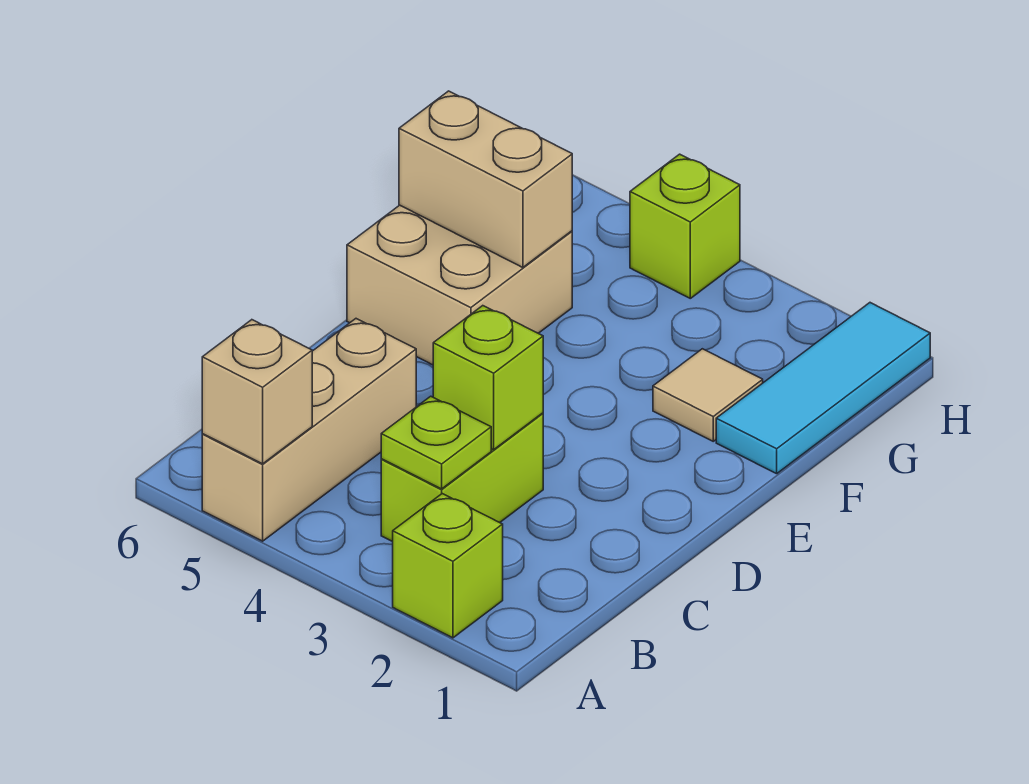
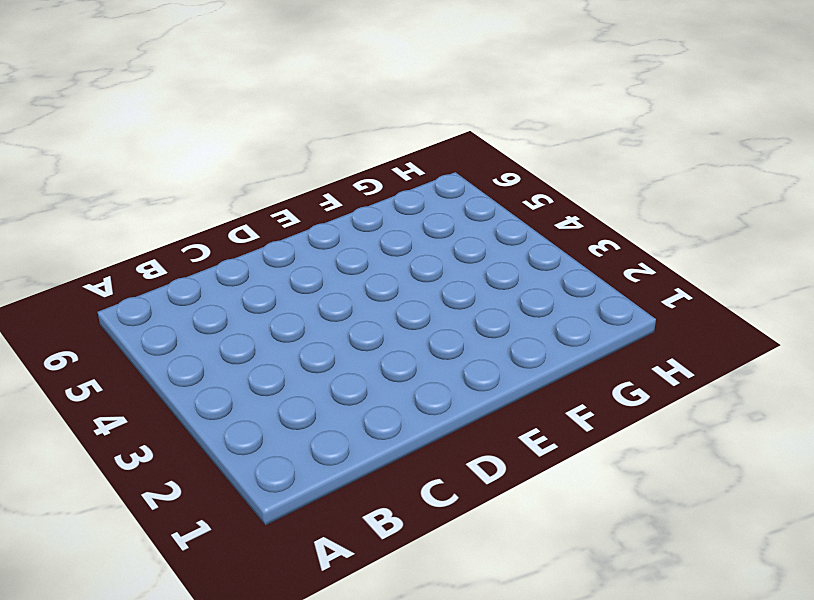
none -> lime 1x1 brick [393,494,503,638]
none -> tan 1x3 brick [202,319,416,541]

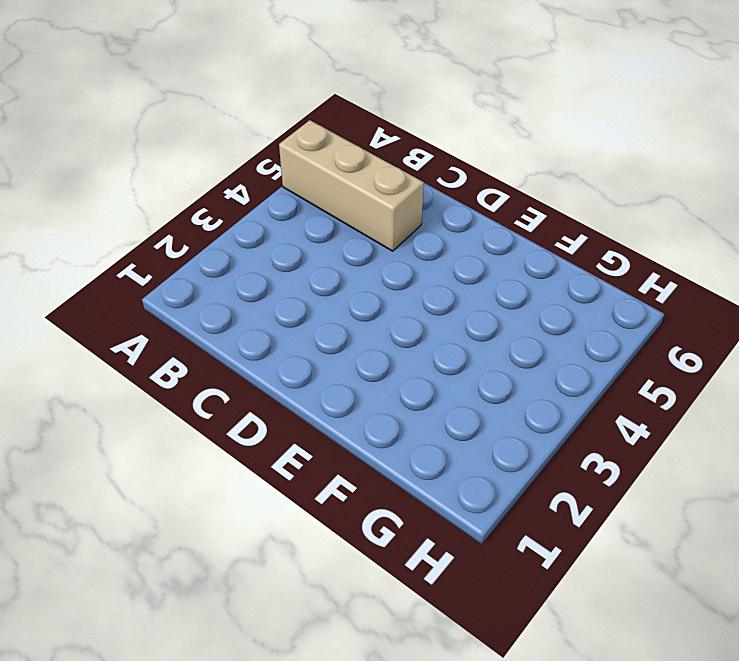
none -> lime 1x1 brick [393,494,503,638]
none -> lime 1x2 brick [381,413,543,542]

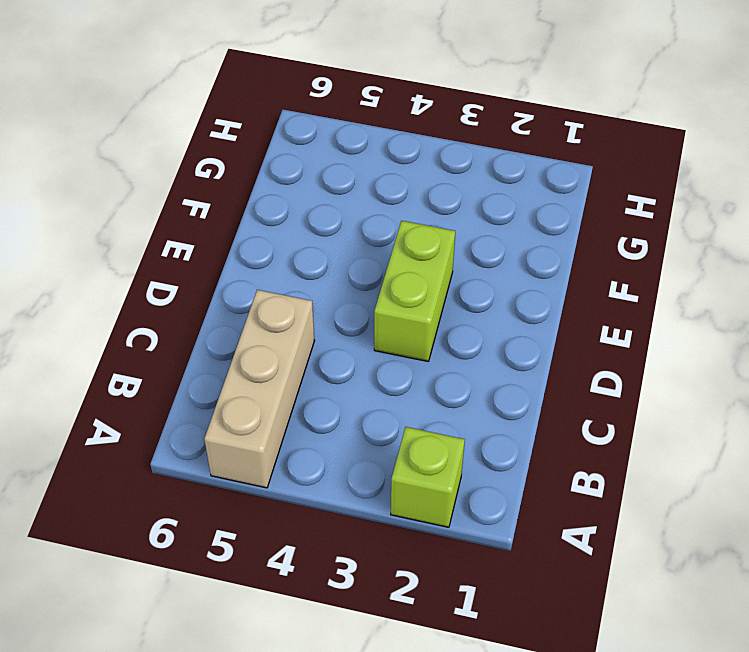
lime 1x2 brick [374,221,455,361] -> lime 1x2 brick moved to [381,413,543,542]
none -> tan 2x2 brick [347,205,572,365]
none -> cyan 1x3 tile [716,303,930,474]

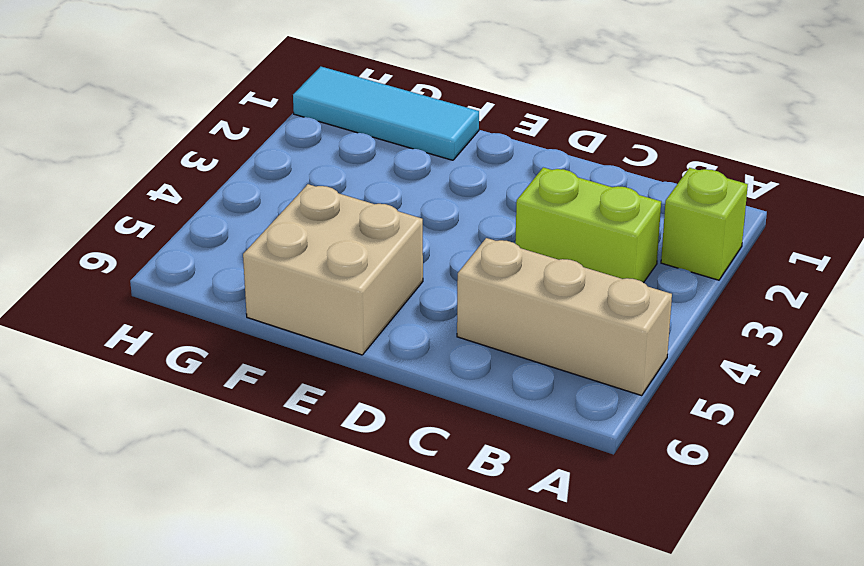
none -> tan 1x1 tile [653,349,763,441]
none -> lime 1x1 brick [630,154,740,298]

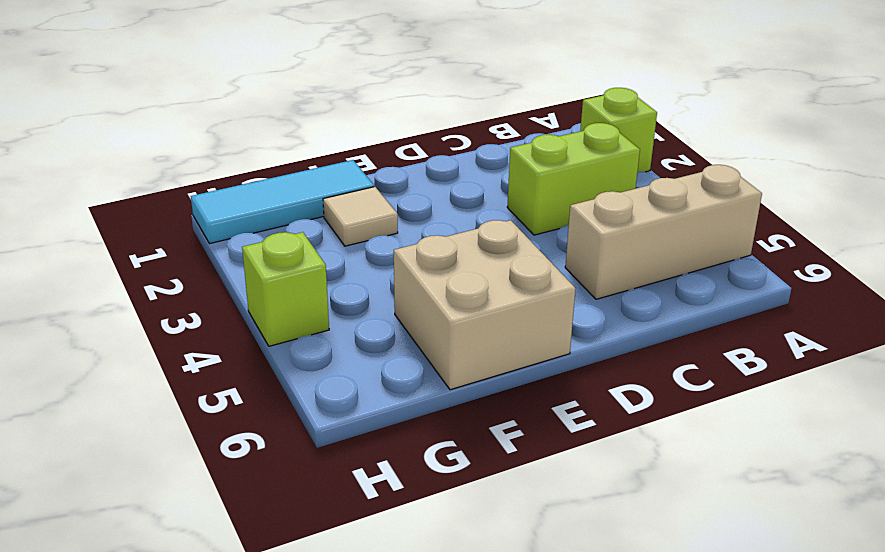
none -> tan 1x1 brick [202,320,312,464]
none -> lime 1x1 plate [381,396,491,489]

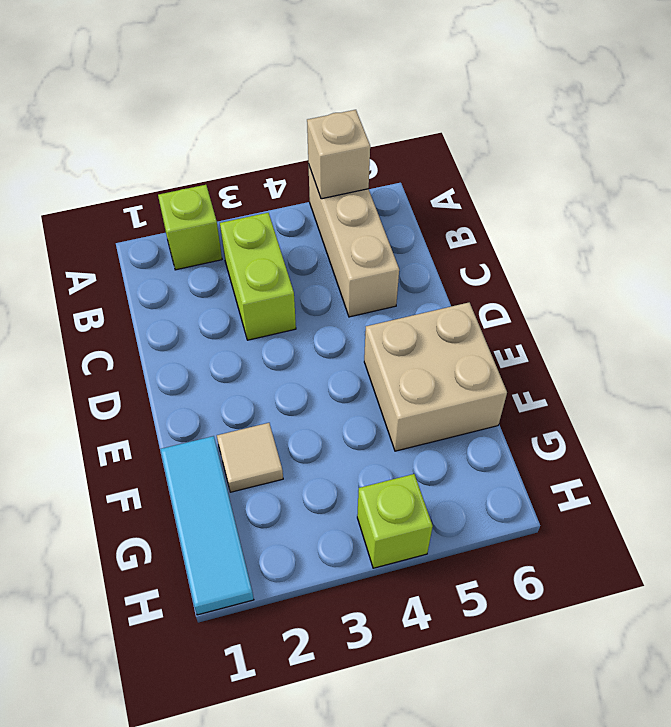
none -> lime 1x1 plate [381,396,491,489]
none -> lime 1x1 brick [433,306,543,450]

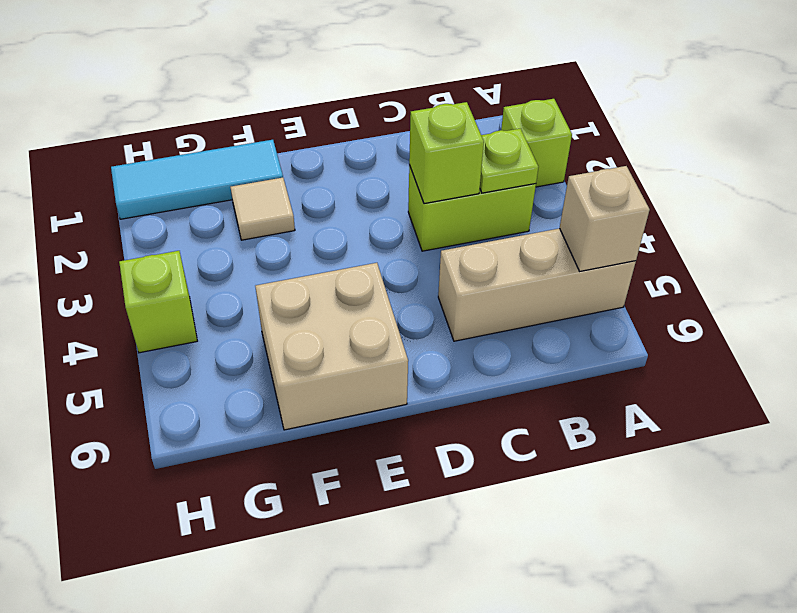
none -> tan 1x2 brick [399,91,572,268]

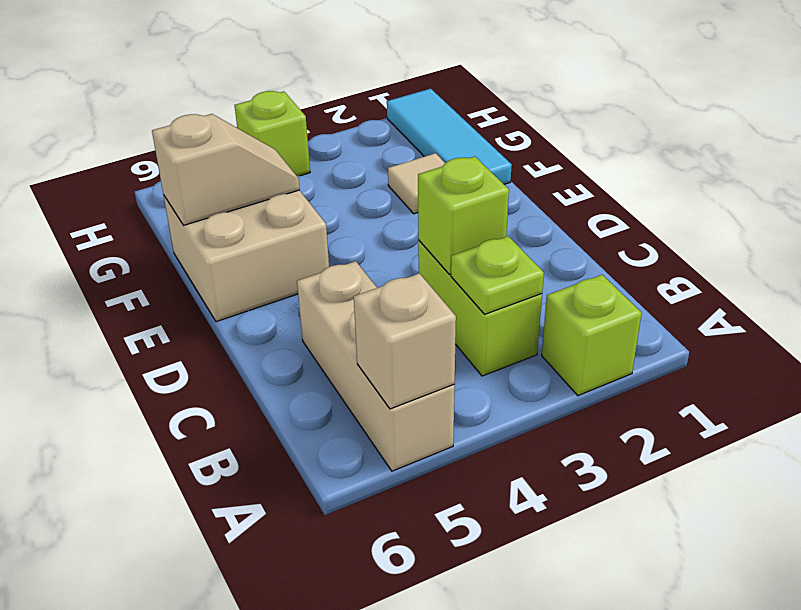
tan 1x2 slope [152,114,300,225] -> tan 1x2 brick [399,91,572,268]

